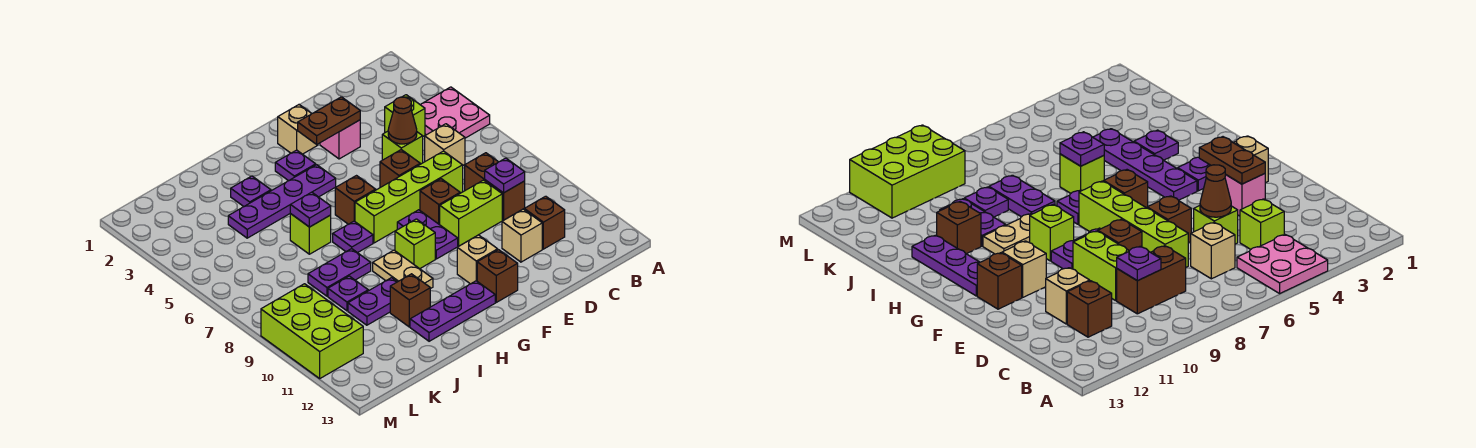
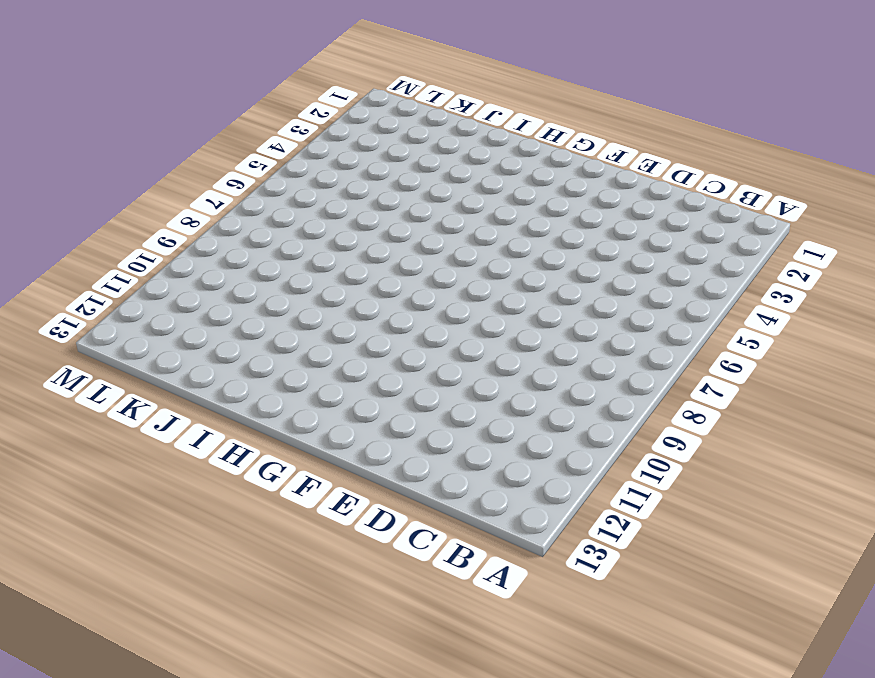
none -> pink 2x2 plate [421,87,490,138]
none -> lime 1x1 brick [385,95,425,136]
none -> tan 1x1 brick [425,124,465,165]
none -> brown 1x2 brick [465,153,525,220]

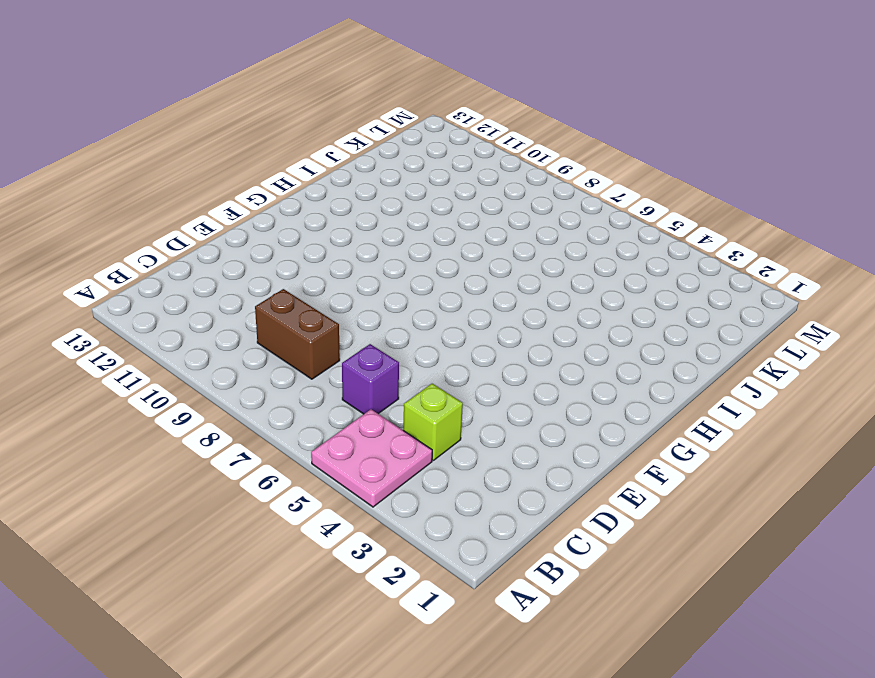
purple 1x1 brick [342,344,399,414] -> tan 1x1 brick [425,124,465,165]
none -> brown 1x1 brick [524,196,565,249]
none -> lime 1x1 brick [382,131,423,164]
none -> lime 1x4 brick [355,151,463,243]
none -> lime 1x2 brick [440,180,502,246]

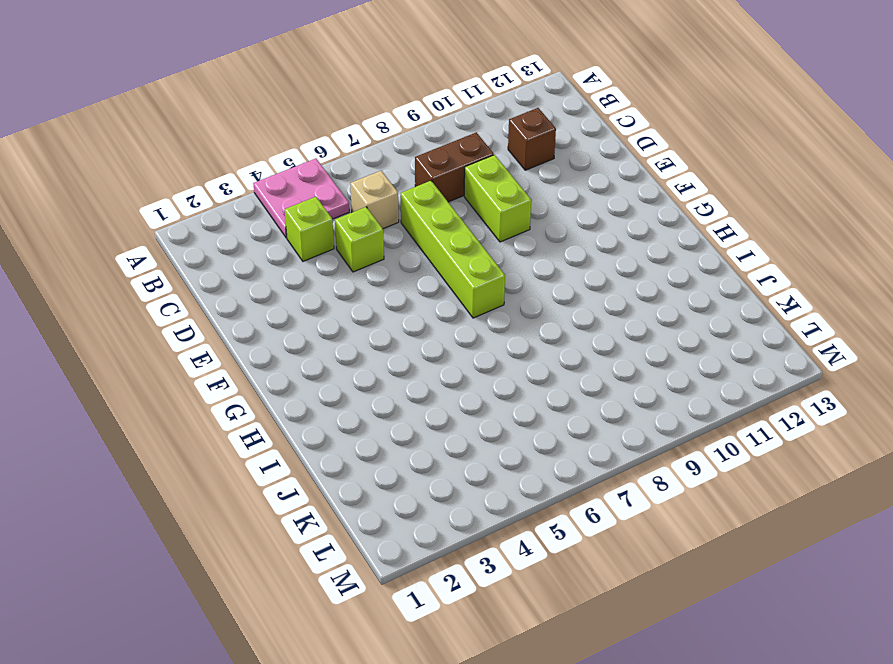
none -> tan 1x1 brick [502,209,542,262]
none -> pink 1x1 brick [320,120,360,159]
none -> brown 1x1 brick [380,150,420,188]
none -> brown 1x1 brick [420,179,460,225]

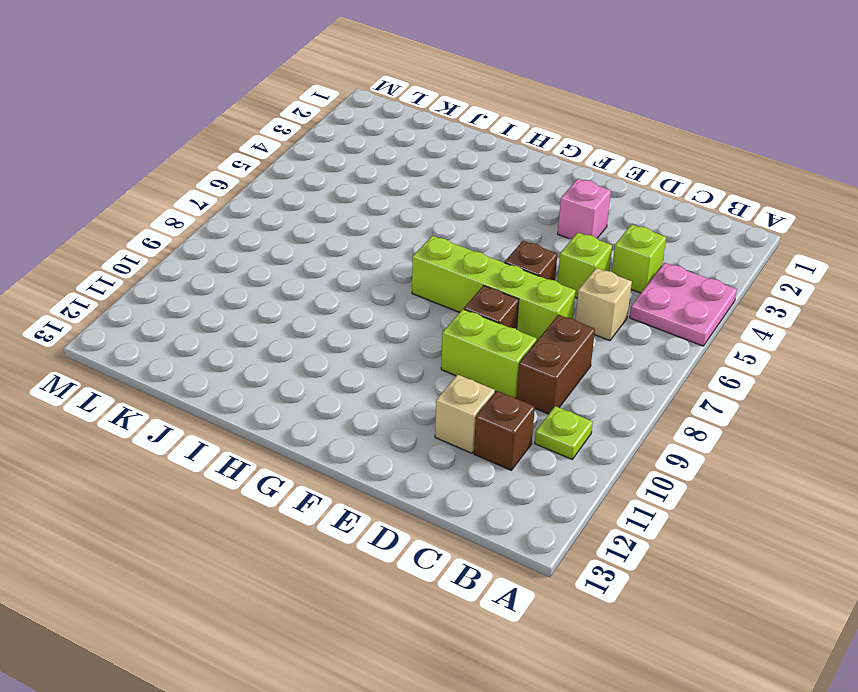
lime 1x1 plate [535,406,593,459] -> none
none -> tan 1x1 brick [278,105,318,154]
none -> purple 1x2 plate [397,210,458,259]
none -> tan 1x1 brick [457,235,498,284]
none -> brown 1x1 brick [477,250,518,302]

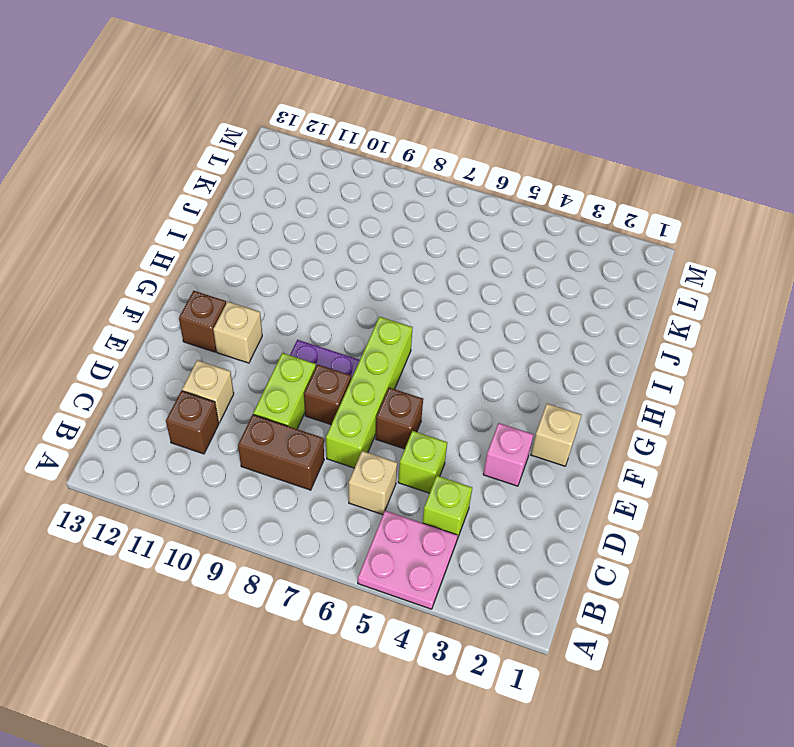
none -> purple 1x1 plate [275,150,316,181]
none -> purple 1x4 plate [228,165,336,238]
none -> brown 1x1 brick [335,176,376,224]
none -> lime 1x1 brick [395,219,435,269]

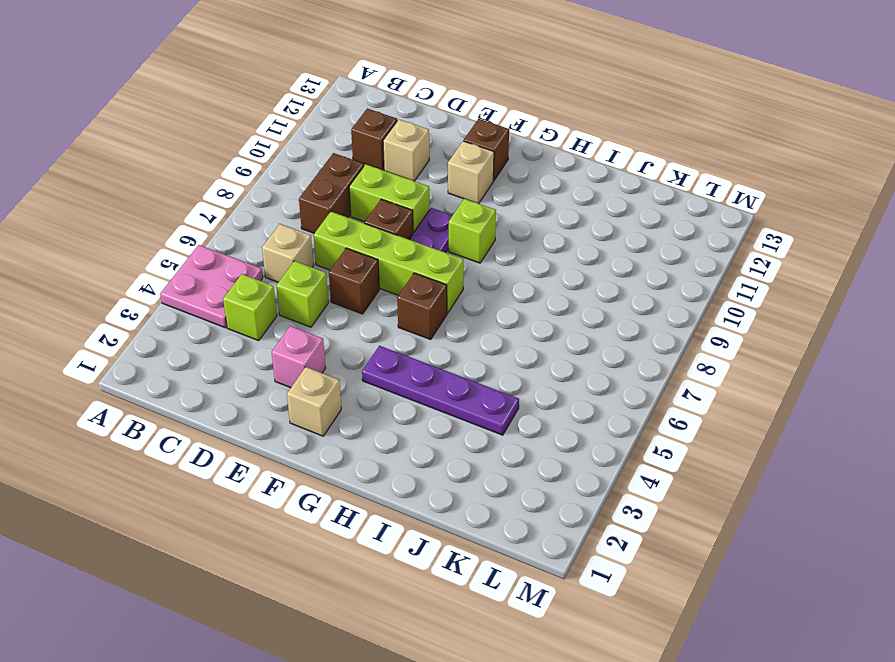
none -> purple 1x1 plate [275,150,316,181]
none -> purple 1x3 plate [410,281,495,341]
none -> purple 1x1 plate [333,221,373,253]
none -> tan 1x2 plate [373,250,433,289]

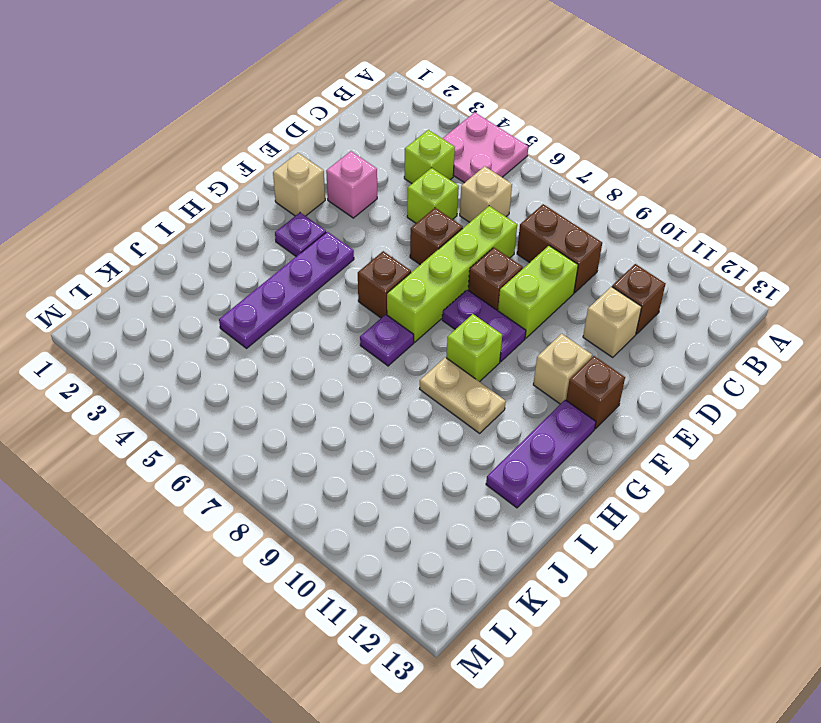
none -> purple 1x1 plate [231,176,271,206]
none -> lime 1x1 brick [290,214,331,254]
none -> purple 1x2 plate [308,249,371,296]
none -> purple 1x2 plate [348,278,397,325]

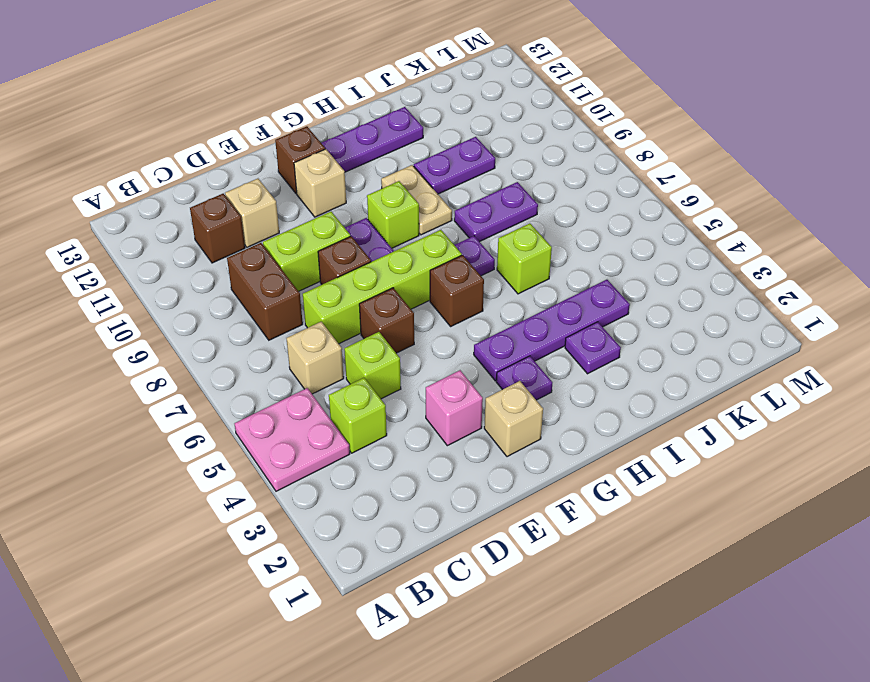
none -> brown 1x1 brick [390,274,430,327]
none -> purple 1x1 plate [328,276,368,311]
none -> lime 2x3 brick [261,284,363,378]
none -> purple 1x1 plate [485,158,525,193]

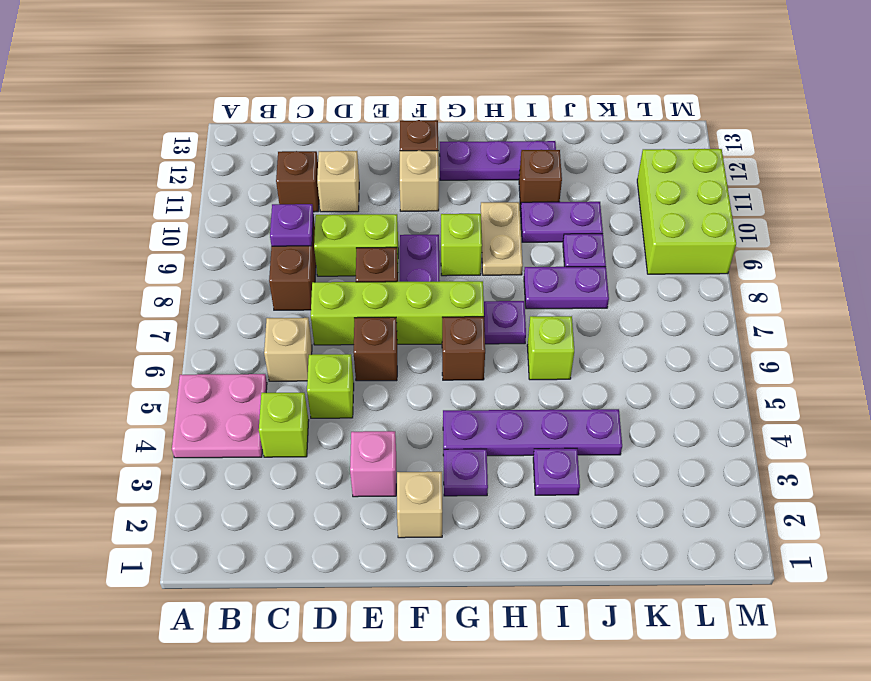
none -> brown 1x1 cone [388,97,417,144]
none -> brown 1x2 plate [298,97,360,144]
none -> purple 1x1 plate [290,192,331,227]

